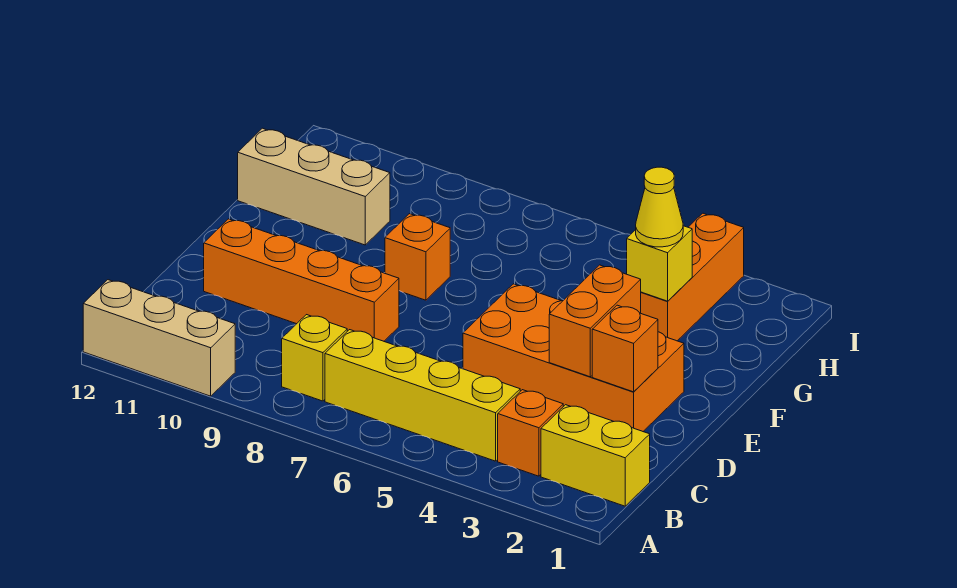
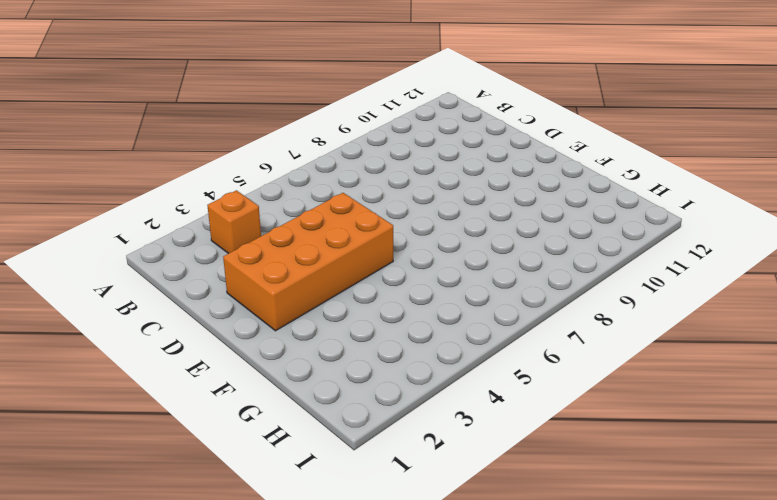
none -> tan 1x3 brick [83,280,235,396]
none -> yellow 1x2 brick [541,405,650,506]
none -> yellow 1x4 brick [325,330,520,461]

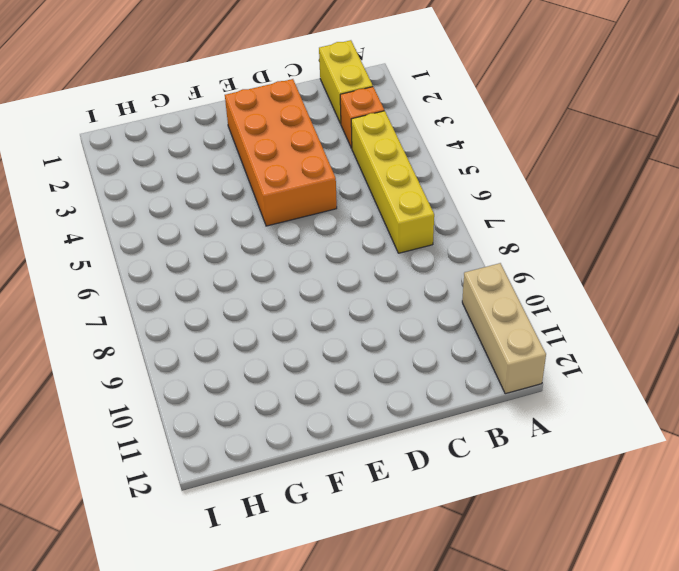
none -> yellow 1x1 brick [282,315,347,401]
none -> orange 1x4 brick [204,219,399,341]
none -> orange 1x1 brick [385,214,450,300]

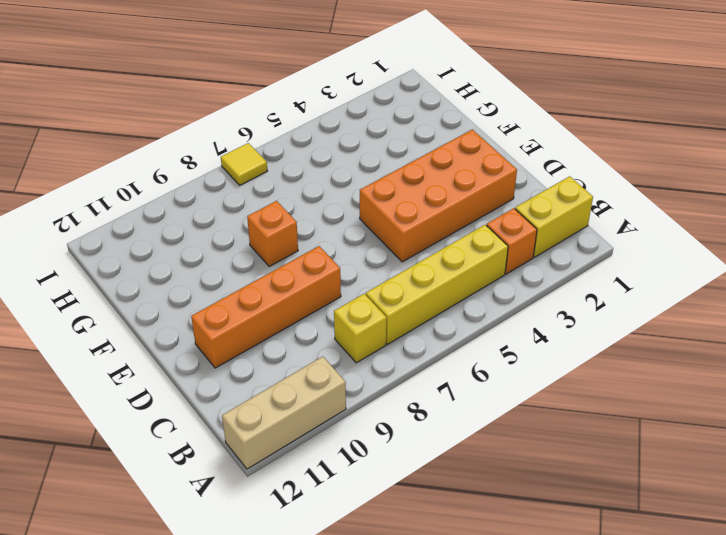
yellow 1x1 tile [221,143,267,185] -> none
none -> orange 1x3 brick [641,213,744,341]
none -> tan 1x3 brick [238,128,390,245]
none -> orange 1x1 brick [592,305,658,392]

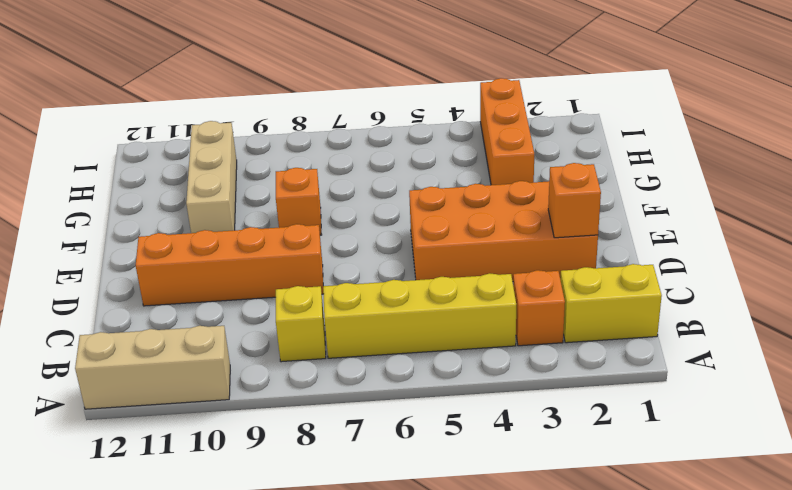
tan 1x3 brick [186,121,237,233] -> tan 1x3 brick turned to [238,128,390,245]
none -> orange 1x2 brick [549,265,641,377]
none -> yellow 1x1 brick [627,226,692,301]
none -> yellow 1x1 cone [636,167,683,247]

